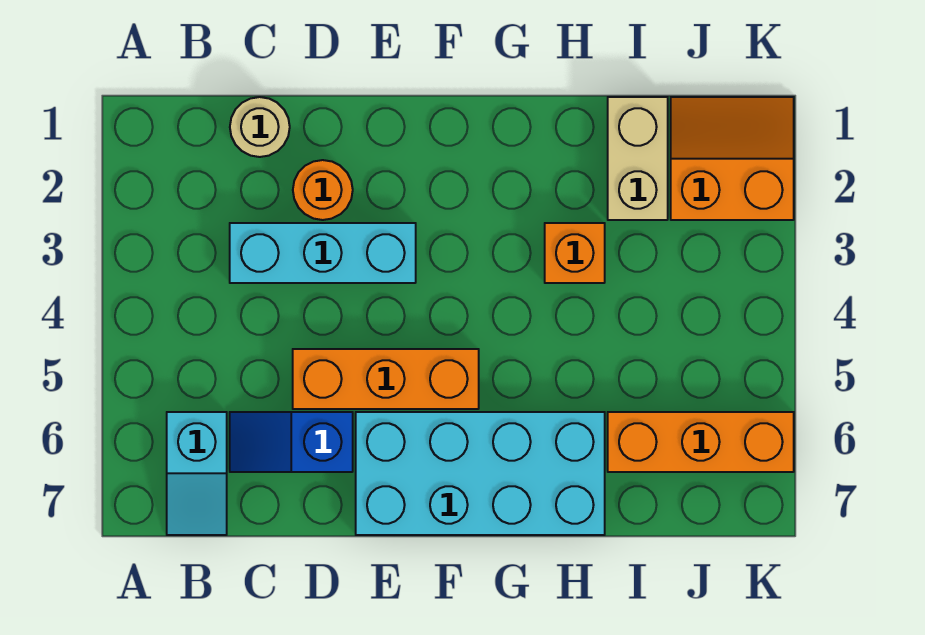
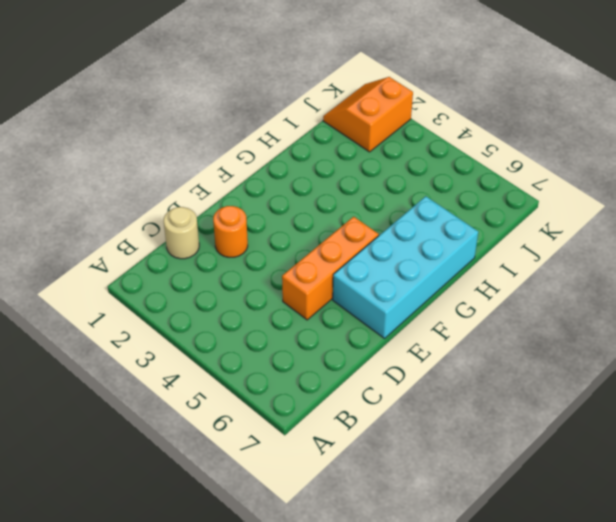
none -> cyan 1x2 slope [167,412,227,535]
none -> cyan 1x3 brick [230,223,416,283]

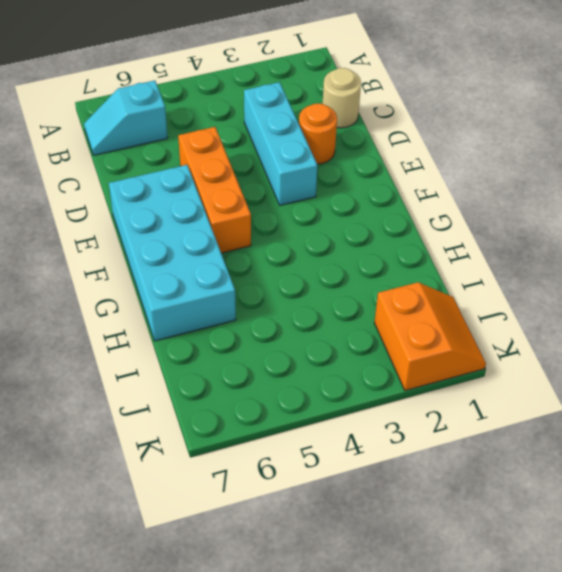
none -> blue 1x2 slope [230,412,353,472]
none -> orange 1x1 brick [545,223,605,283]

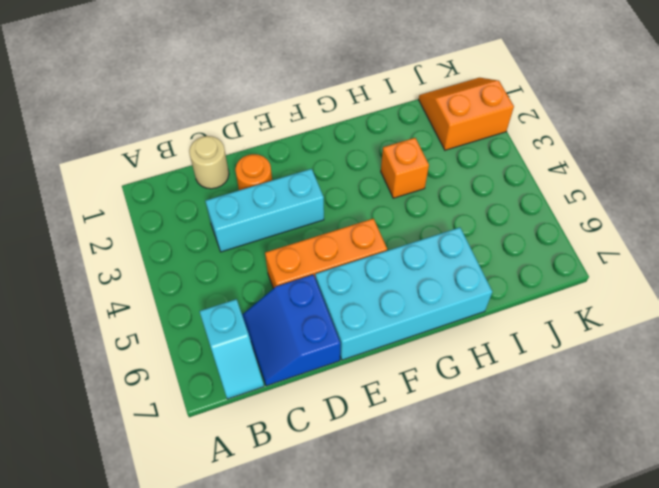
blue 2x2 slope [242,275,340,386] -> blue 1x2 slope [230,412,353,472]
none -> tan 1x2 brick [608,97,668,220]
none -> orange 1x3 brick [608,412,794,472]

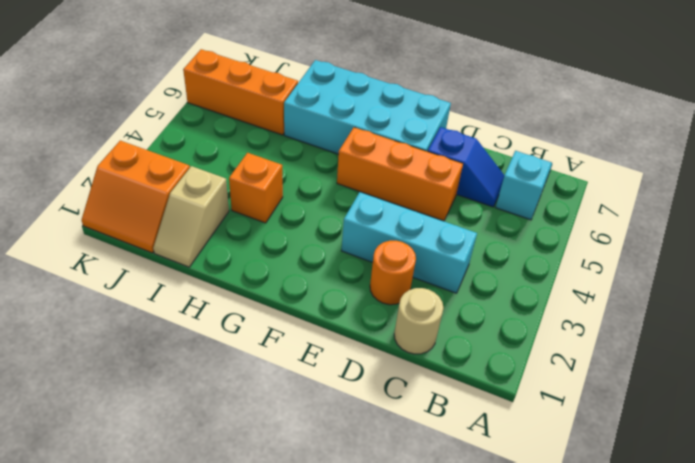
tan 1x2 slope [153,166,229,267] -> tan 1x2 brick [608,97,668,220]

